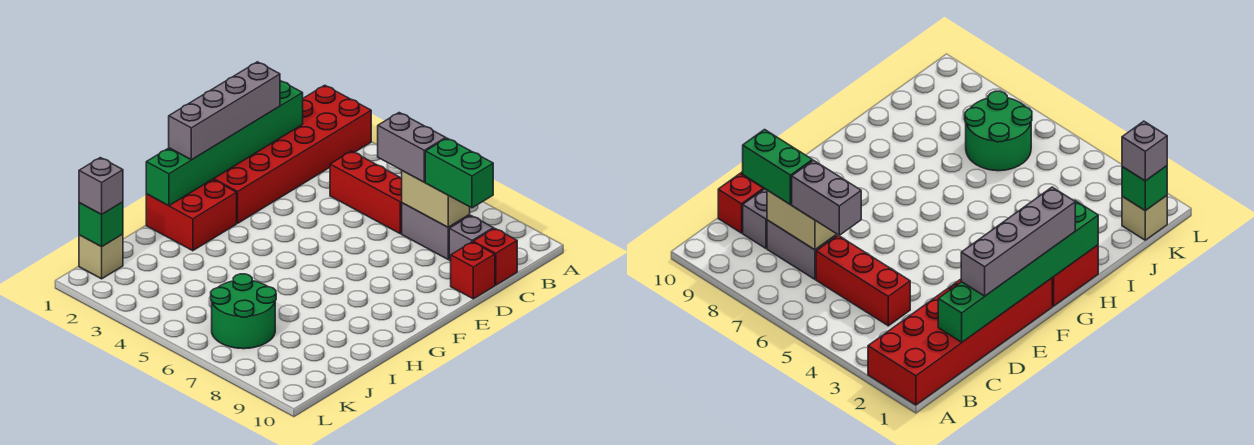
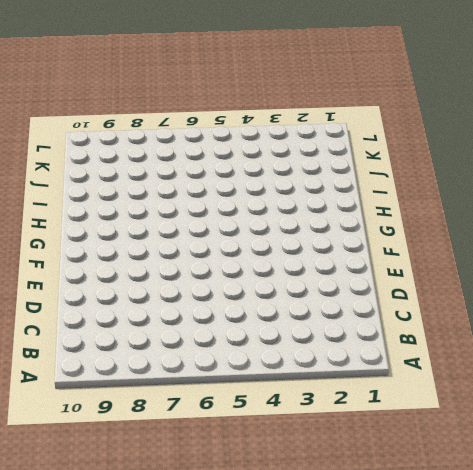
none -> red 2x6 brick [213,85,371,223]
none -> red 1x3 brick [330,151,402,234]
none -> grey 1x2 brick [402,203,470,259]

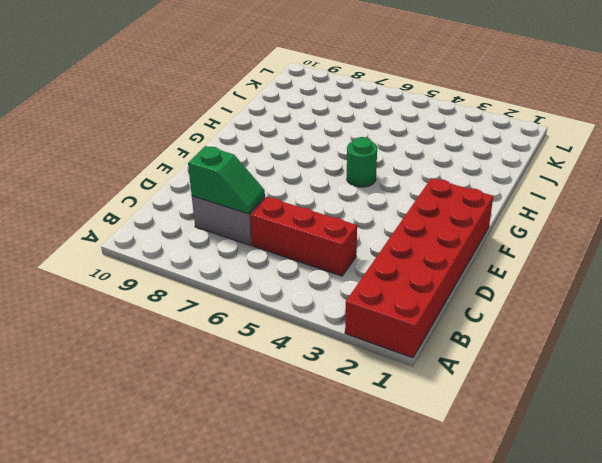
green 1x2 slope [188,146,265,214] -> tan 1x2 brick [402,171,470,227]
green 1x1 round brick [347,137,377,187] -> none
none -> grey 1x1 brick [449,216,493,261]
none -> red 1x1 brick [473,228,517,285]
none -> red 1x1 brick [451,242,495,299]

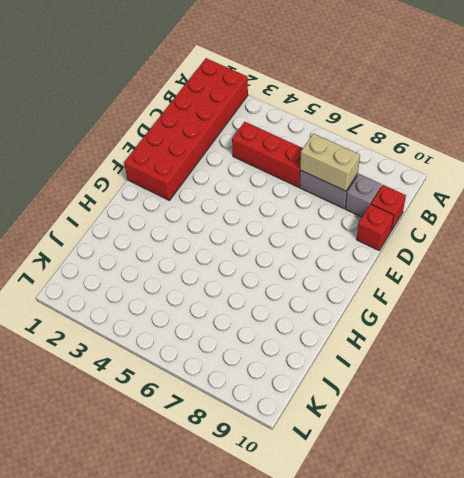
none -> red 2x2 brick [146,179,237,251]
none -> green 2x2 round brick [211,274,276,349]
none -> tan 1x1 brick [79,234,123,279]

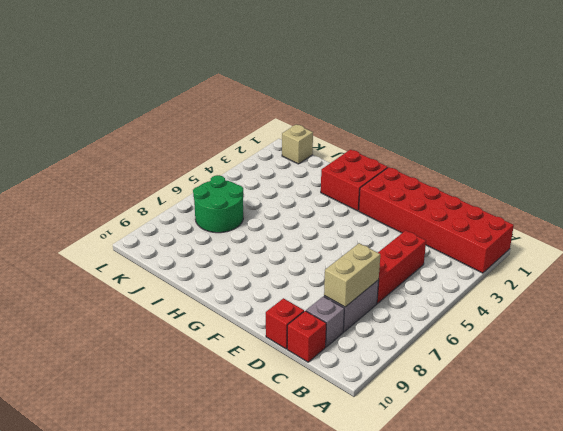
none -> green 1x6 brick [146,81,303,206]
none -> green 1x1 brick [79,202,123,247]
none -> grey 1x2 brick [378,113,446,182]

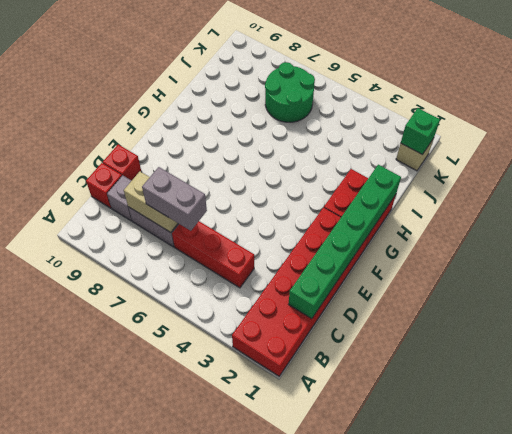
none -> green 1x2 brick [425,138,493,208]
none -> grey 1x4 brick [169,62,280,160]
none -> grey 1x1 brick [79,158,123,214]

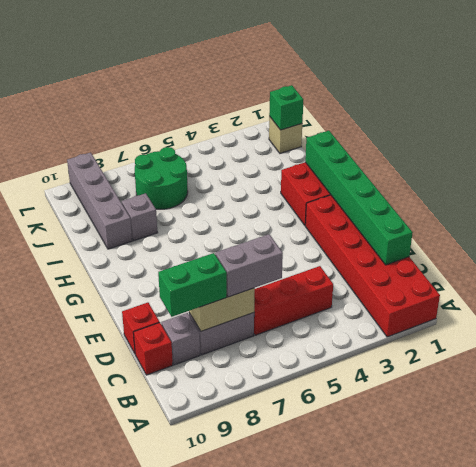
grey 1x1 brick [122,193,158,241] -> grey 1x1 brick moved to [79,158,123,214]
grey 1x4 brick [67,152,132,249] -> grey 1x4 brick moved to [169,62,280,160]

